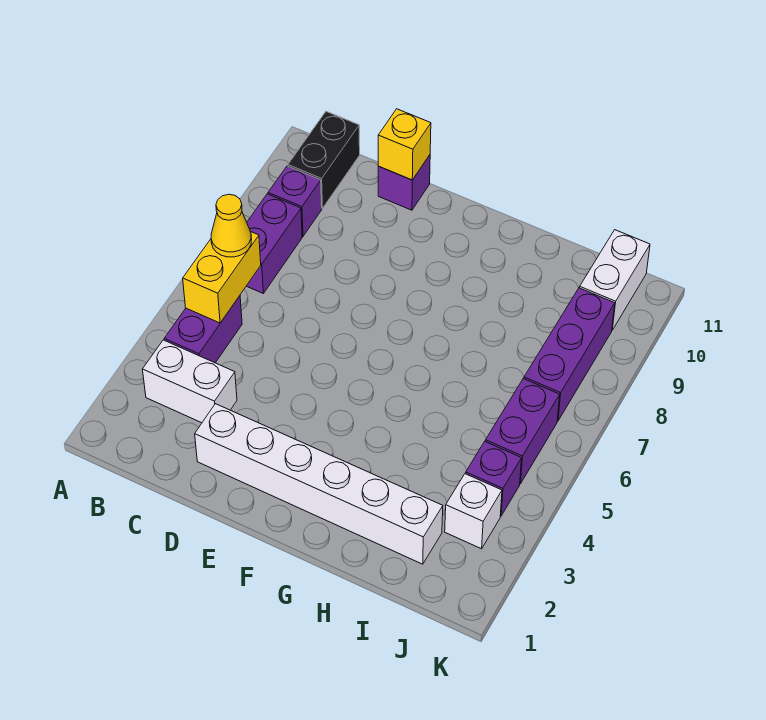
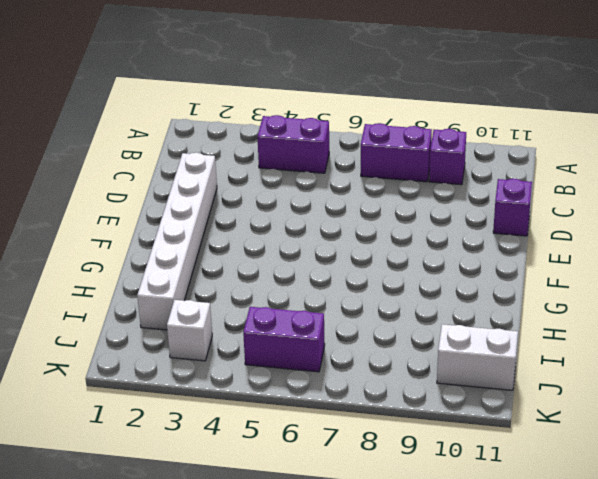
none -> white 1x2 brick [142,340,237,423]
none -> black 1x2 brick [288,112,360,208]
none -> purple 1x1 brick [466,442,522,516]

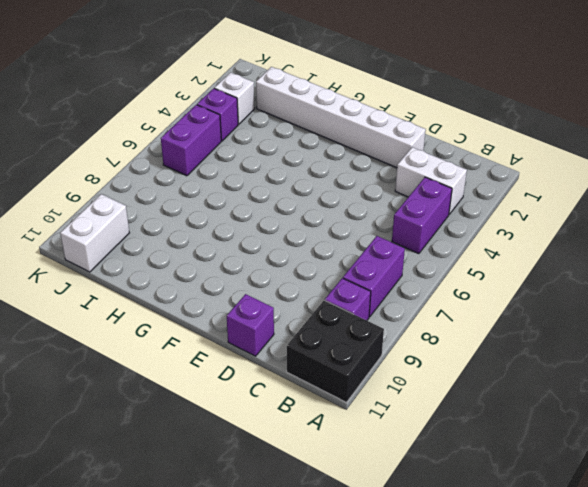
black 2x2 brick [287,300,384,402] -> black 1x2 brick [288,112,360,208]
none -> purple 1x3 brick [524,288,615,421]
none -> yellow 1x2 brick [183,231,261,323]
none -> yellow 1x1 brick [378,109,431,180]

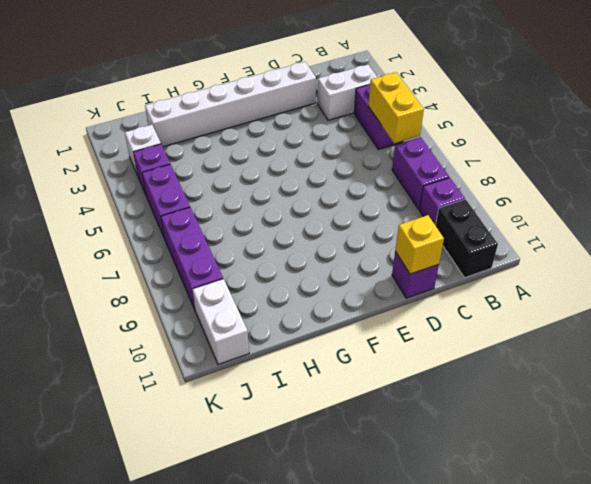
none -> yellow 1x1 cone [211,194,252,257]

